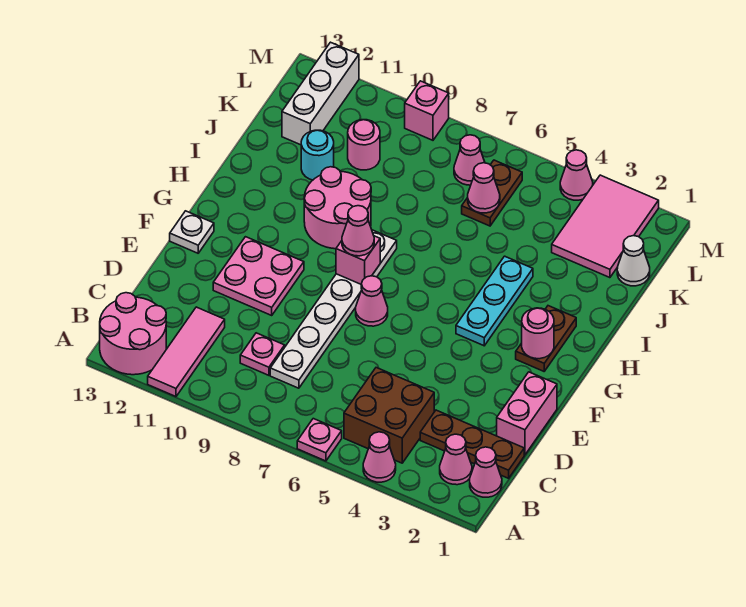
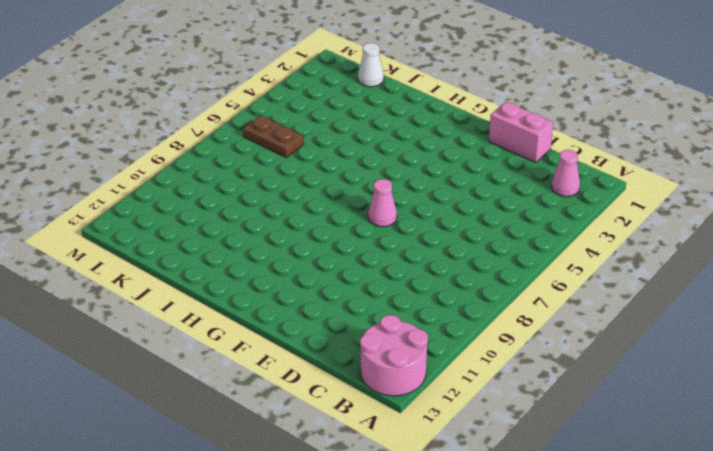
none -> pink 1x1 cone [363,432,396,482]
none -> pink 1x1 plate [297,419,342,461]
none -> pink 1x3 tile [148,307,225,397]
none -> pink 1x1 cone [470,447,502,497]

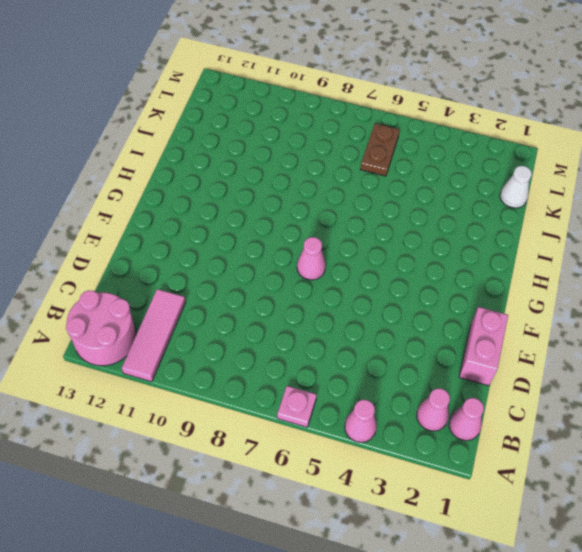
none -> brown 2x2 brick [344,368,434,463]
none -> brown 1x3 plate [420,410,524,478]
none -> white 1x6 plate [270,230,397,388]
none -> pink 1x1 plate [240,333,285,375]

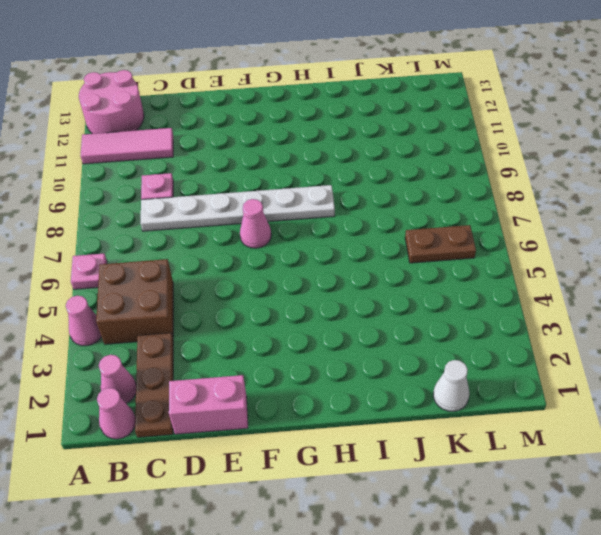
none -> pink 2x2 plate [213,237,304,315]
none -> white 1x1 plate [170,211,214,253]
none -> brown 1x2 plate [516,306,576,371]
none -> cyan 1x3 plate [456,256,533,346]

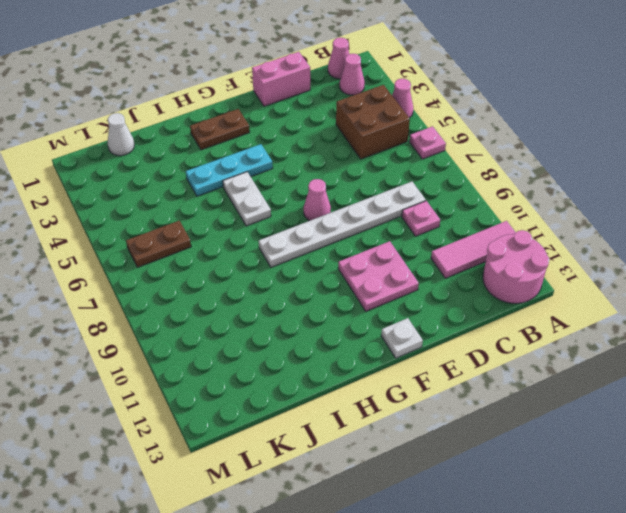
white 1x2 plate [223,172,271,226] -> none
none -> brown 1x3 plate [420,410,524,478]
none -> pink 2x2 round brick [304,167,371,249]
none -> cyan 1x1 round brick [301,130,334,180]
none -> pink 2x3 tile [552,175,659,278]

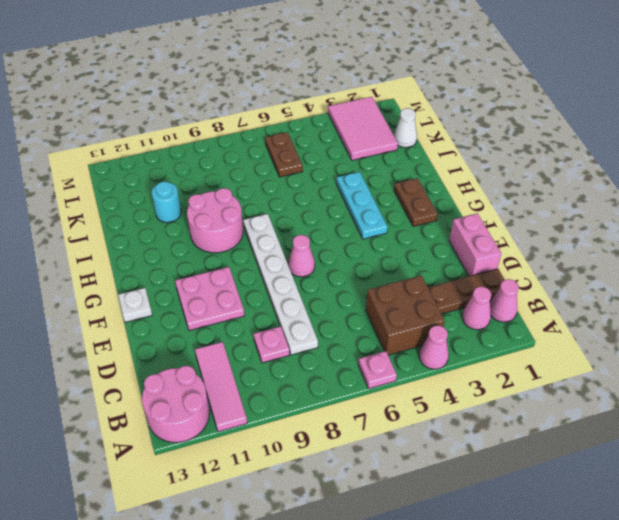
none -> pink 1x1 round brick [348,120,380,170]
none -> white 1x3 brick [282,42,359,145]
none -> pink 1x1 cone [454,135,485,185]
none -> pink 1x1 cone [560,150,593,200]

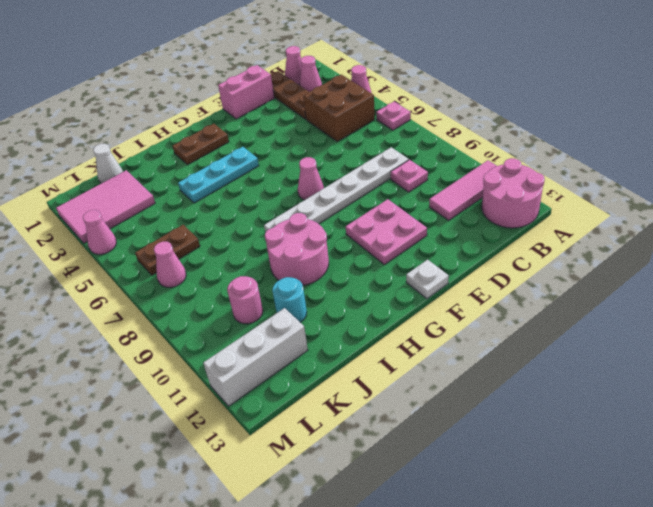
none -> pink 1x1 brick [405,81,449,140]
none -> pink 1x1 round brick [522,308,554,359]
none -> pink 1x1 brick [336,236,380,284]
none -> pink 1x1 cone [468,163,500,213]

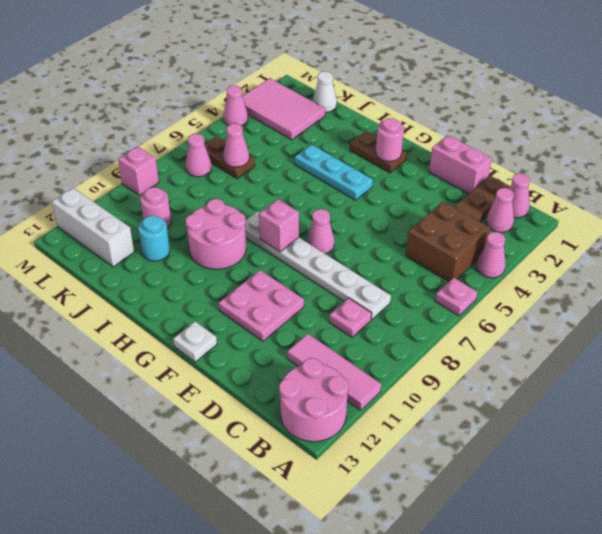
none -> pink 1x1 cone [342,206,374,256]

